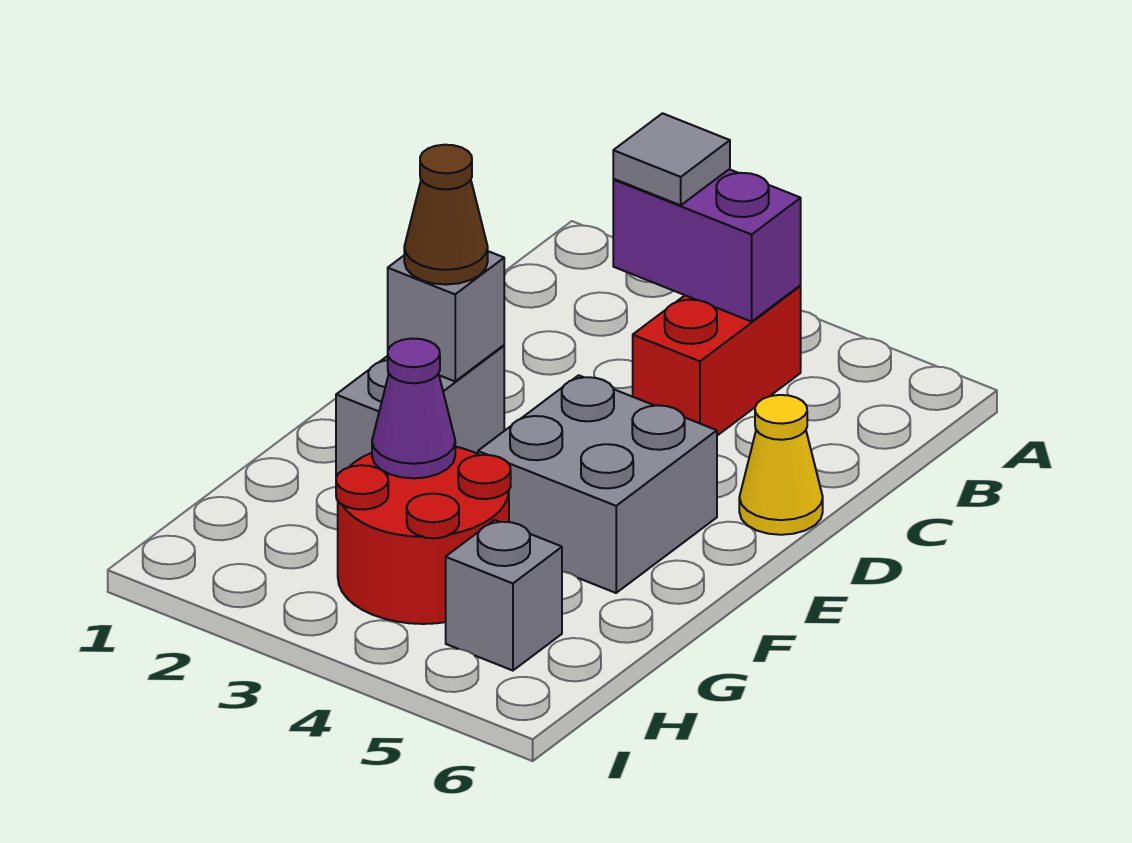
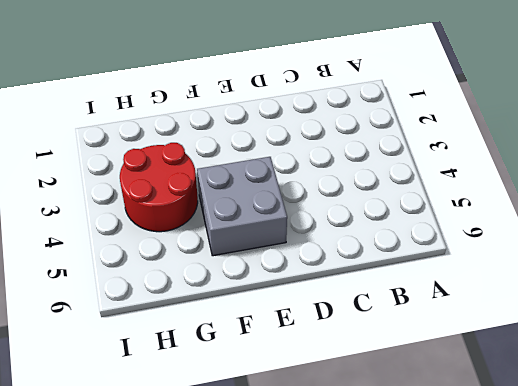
none -> red 1x2 brick [633,286,801,436]
none -> yellow 1x1 cone [739,395,823,535]

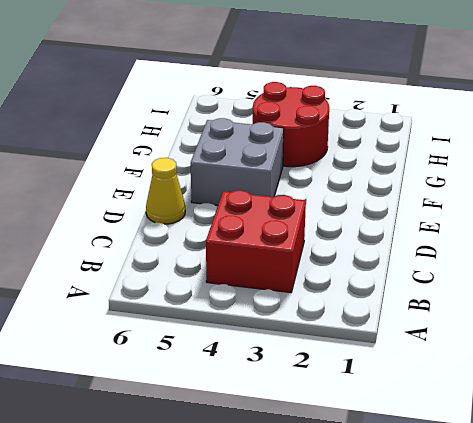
red 2x2 brick [206,190,306,293] -> red 1x2 brick [633,286,801,436]
none -> grey 1x2 brick [336,345,504,477]
none -> grey 1x1 brick [446,520,562,671]

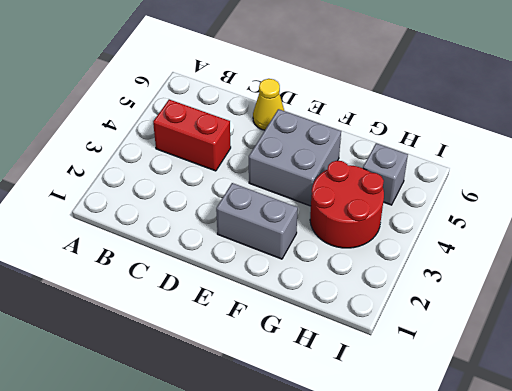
none -> purple 1x2 brick [613,169,801,322]
none -> grey 1x1 brick [388,251,504,381]

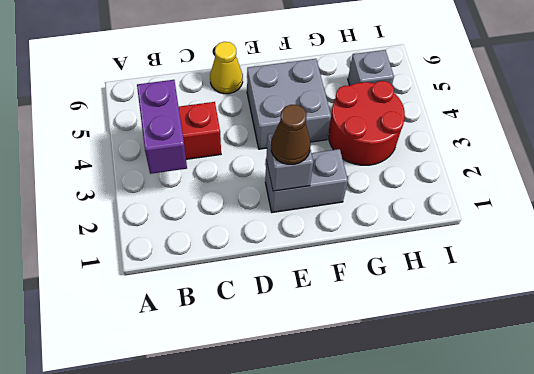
none -> purple 1x1 cone [372,339,455,478]
none -> grey 1x1 tile [613,113,730,205]

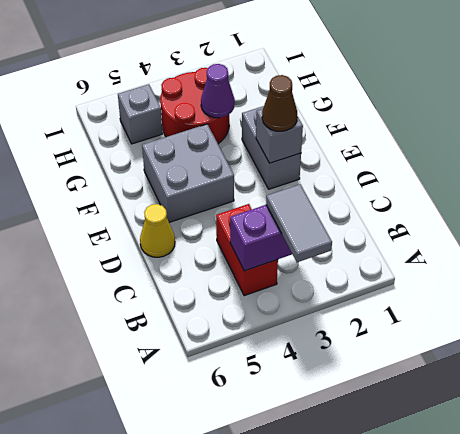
grey 1x2 tile [266,184,332,262] -> grey 1x1 tile [613,113,730,205]

